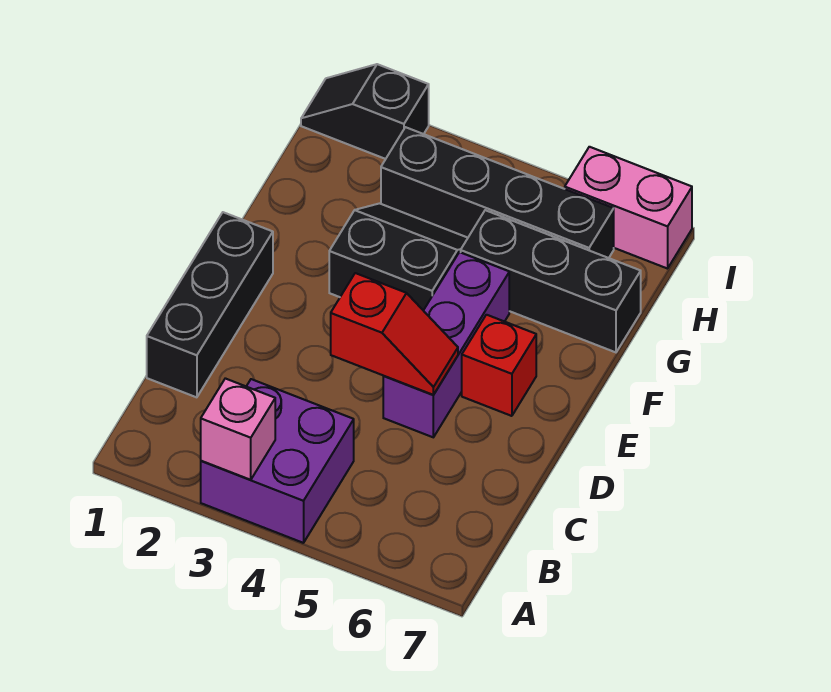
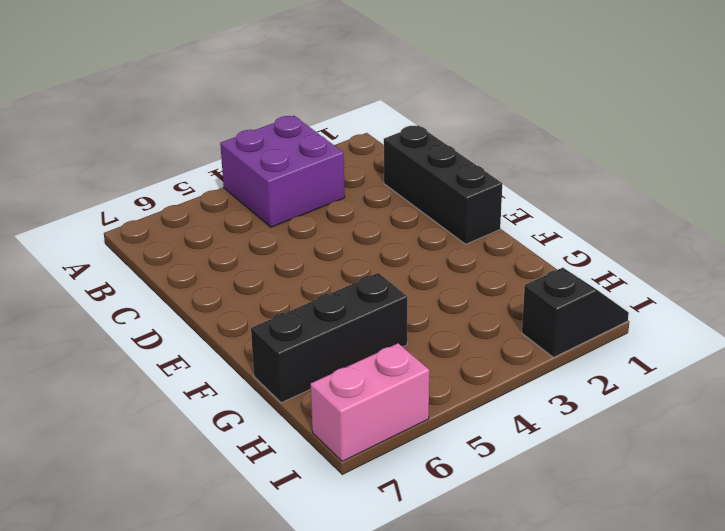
none -> purple 1x3 brick [383,252,509,437]
none -> red 1x1 brick [462,315,536,416]

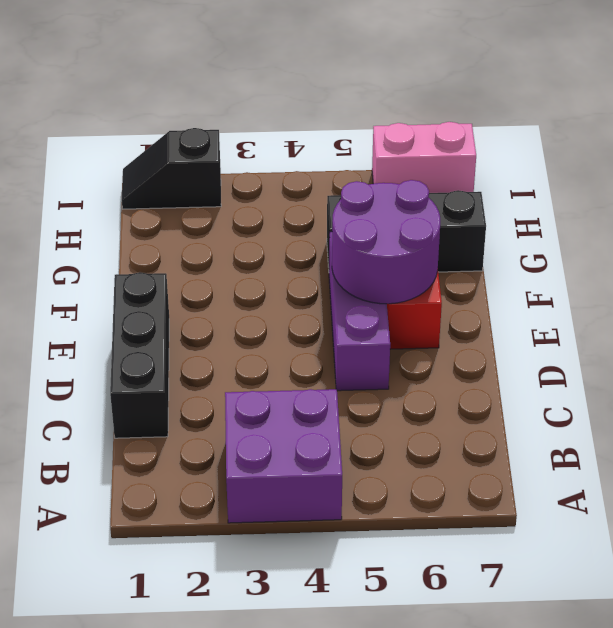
purple 2x2 round brick [332,180,440,304] -> none
none -> black 2x2 slope [329,203,468,310]
none -> black 1x4 brick [381,127,614,258]

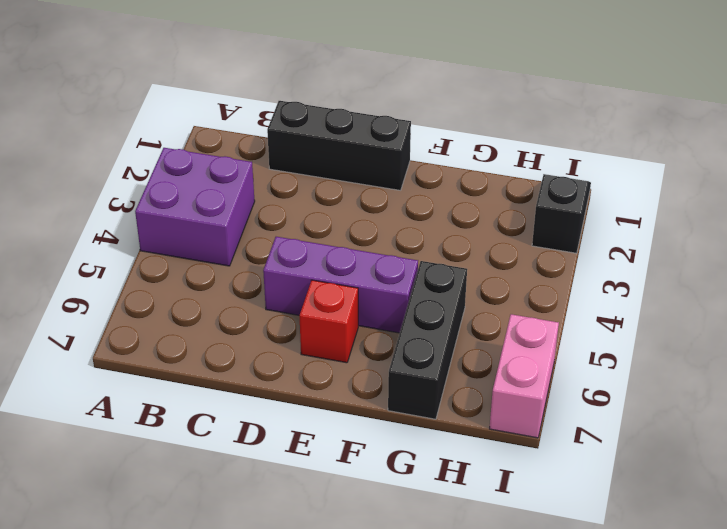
none -> black 2x2 slope [329,203,468,310]
none -> black 1x4 brick [381,127,614,258]

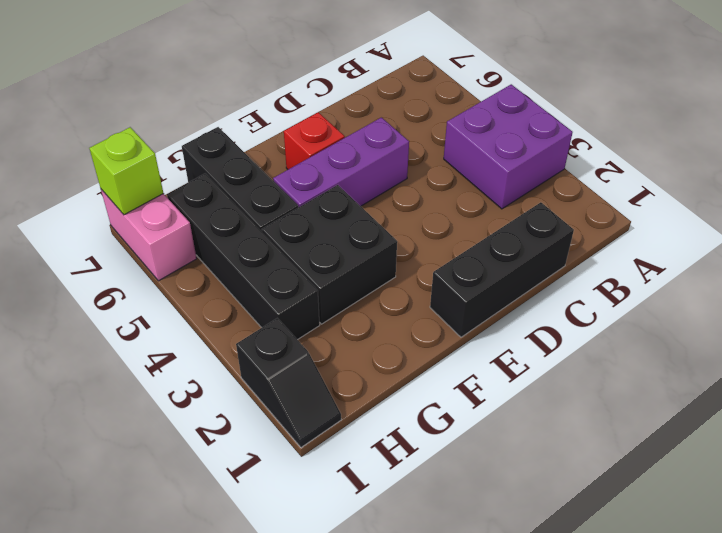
black 2x2 brick [262,185,397,324] -> black 2x2 slope [329,203,468,310]
lime 1x1 brick [89,127,164,215] -> none
none -> pink 1x1 brick [201,378,275,480]
none -> red 1x2 slope [331,273,458,395]

